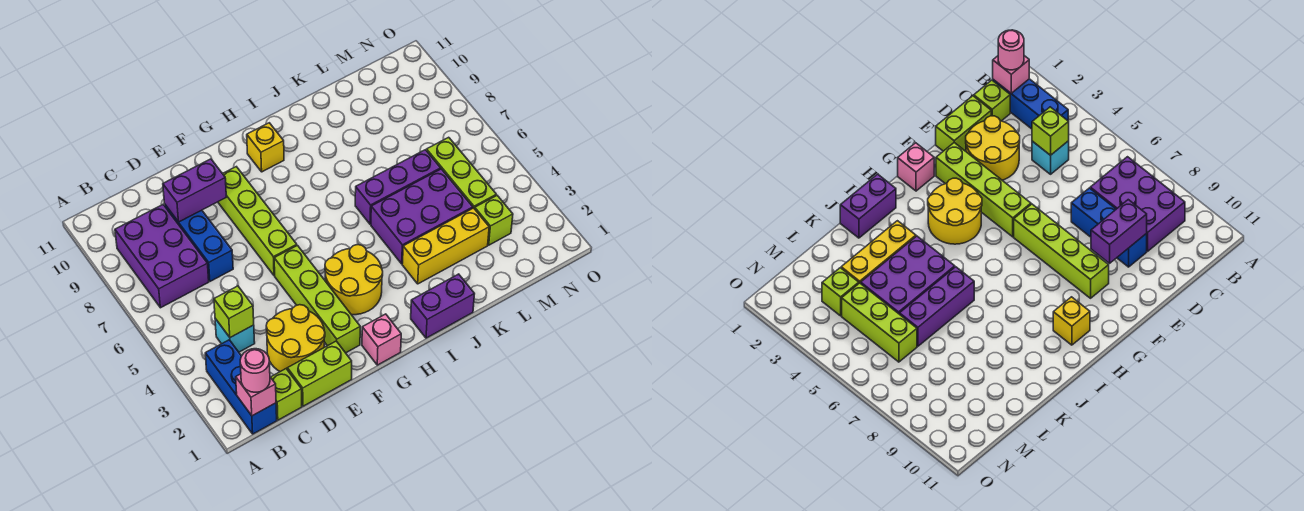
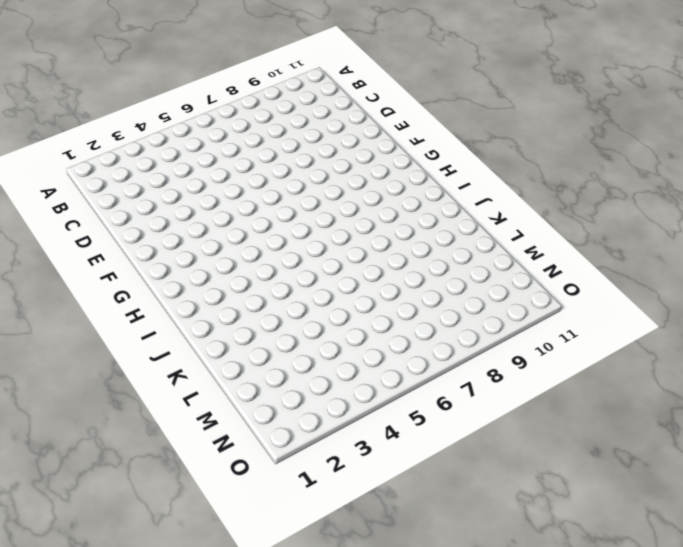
none -> blue 1x3 brick [205,340,277,434]
none -> purple 2x3 brick [115,205,209,308]
none -> lime 1x1 brick [271,369,302,420]

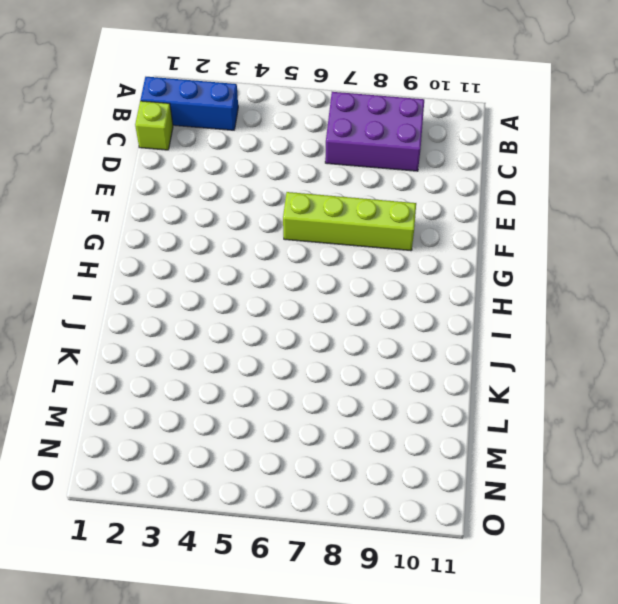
none -> cyan 1x1 brick [215,319,255,352]
none -> lime 1x2 brick [287,341,352,406]
none -> yellow 2x2 round brick [266,305,325,372]

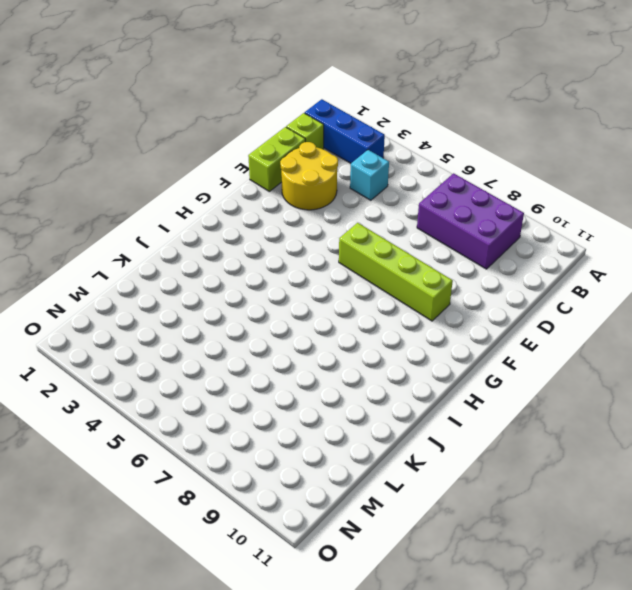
none -> blue 1x3 brick [165,205,233,281]
none -> lime 1x4 brick [274,245,360,353]
none -> pink 1x1 brick [362,314,401,365]

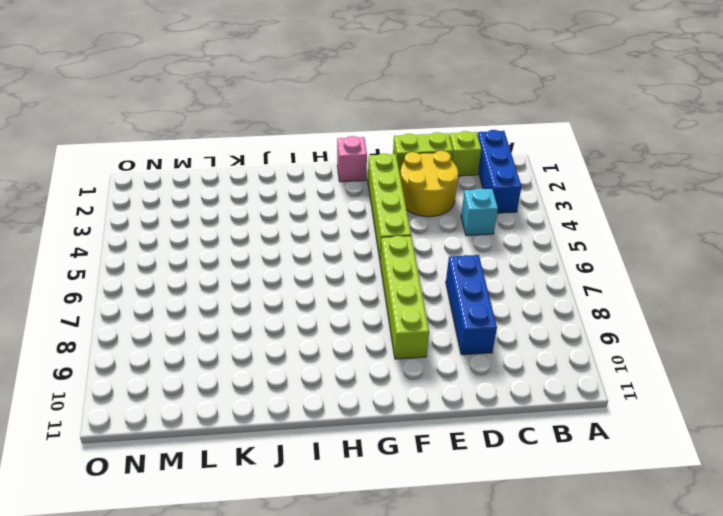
none -> purple 2x3 brick [115,205,209,308]
none -> yellow 2x2 round brick [325,245,383,315]
none -> yellow 1x1 brick [247,123,284,172]

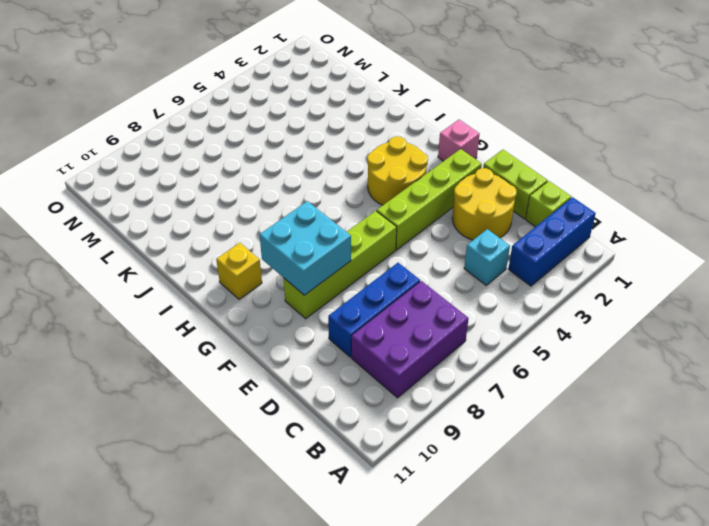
cyan 2x2 brick [259,201,351,295] -> none
none -> purple 1x2 brick [411,274,474,338]
none -> yellow 1x3 brick [402,208,489,284]
none -> purple 2x3 brick [371,169,473,264]

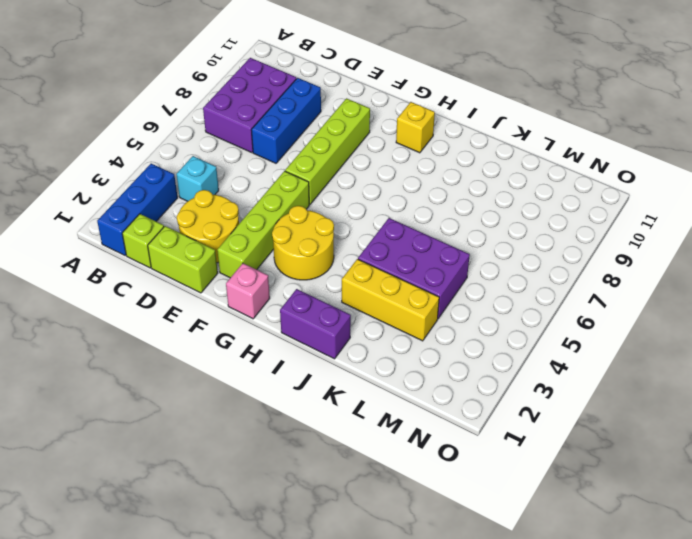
none -> purple 1x3 brick [355,150,441,224]
none -> lime 1x1 brick [475,195,513,245]
none -> lime 1x3 brick [427,137,496,209]

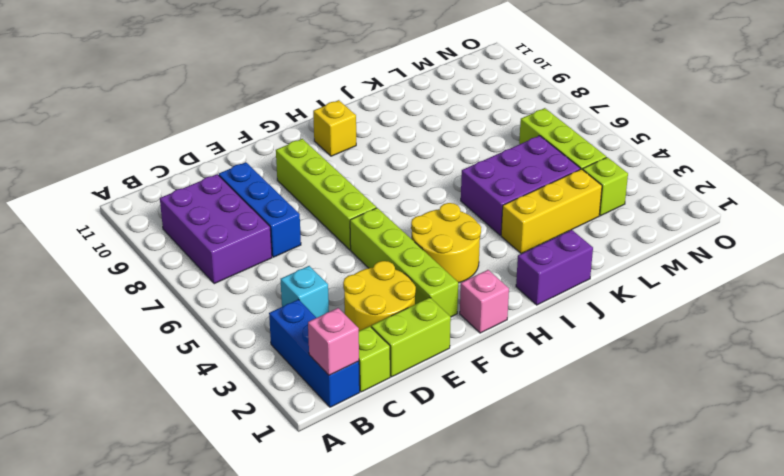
none -> purple 1x3 brick [355,150,441,224]
none -> lime 1x1 brick [214,286,254,337]
none -> purple 1x2 brick [163,159,226,222]

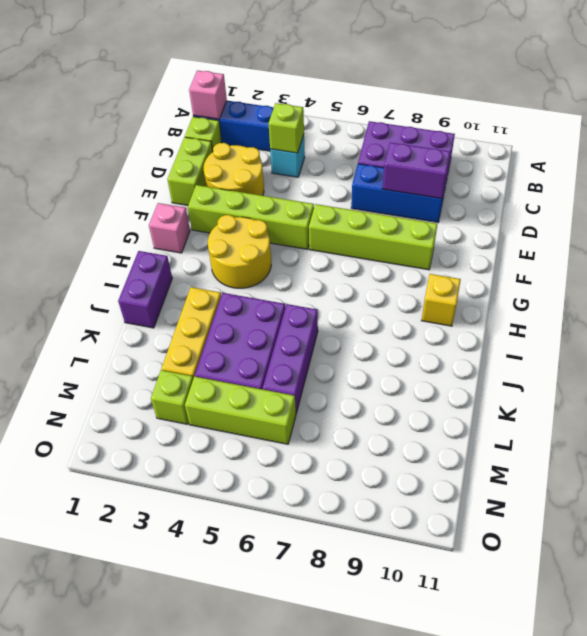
purple 1x2 brick [382,143,450,199] -> purple 1x2 brick turned to [163,159,226,222]
none -> pink 1x1 round brick [240,349,270,392]

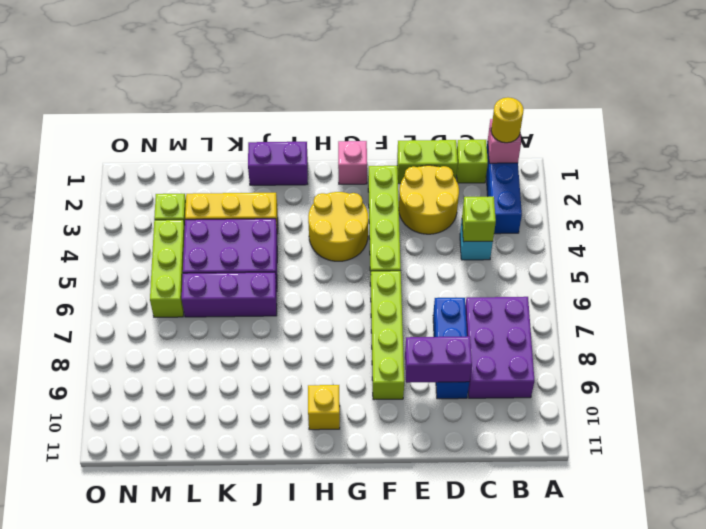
yellow 1x1 round brick [491,97,524,143] -> pink 1x1 round brick [240,349,270,392]

